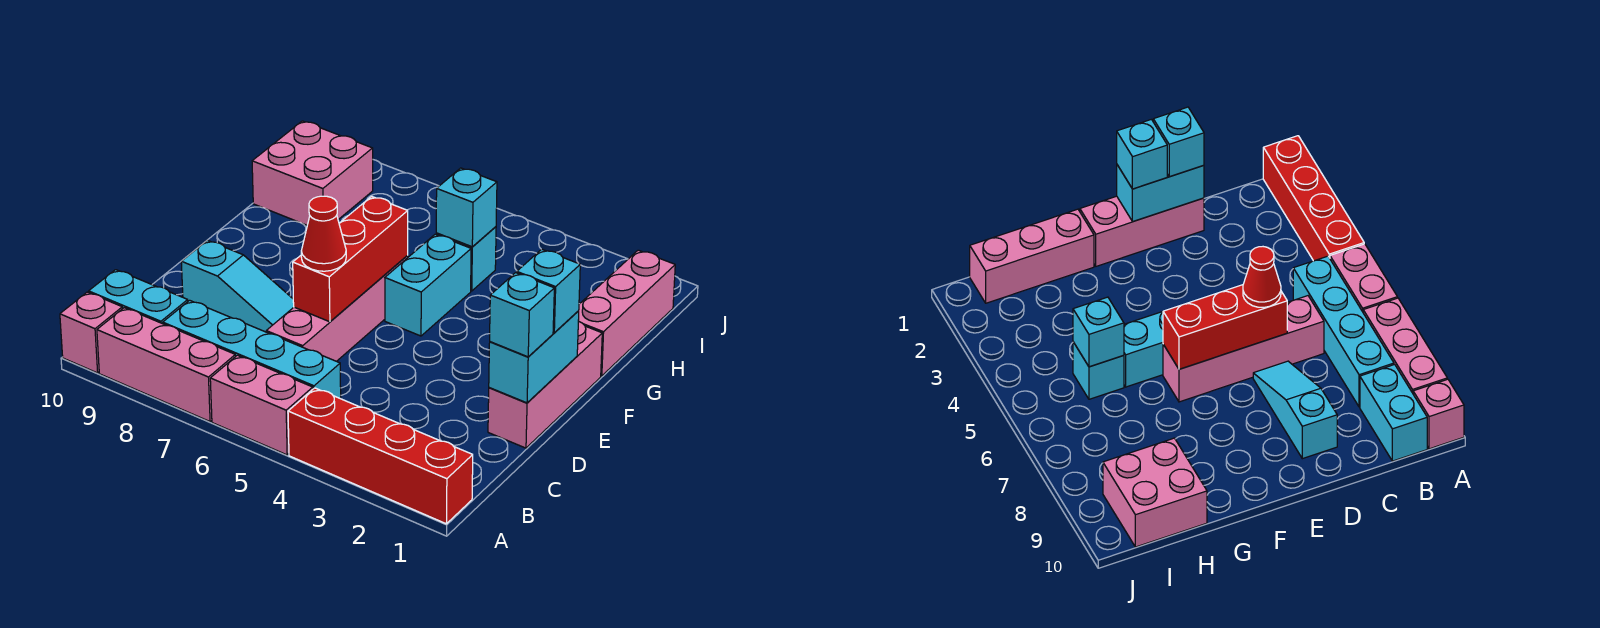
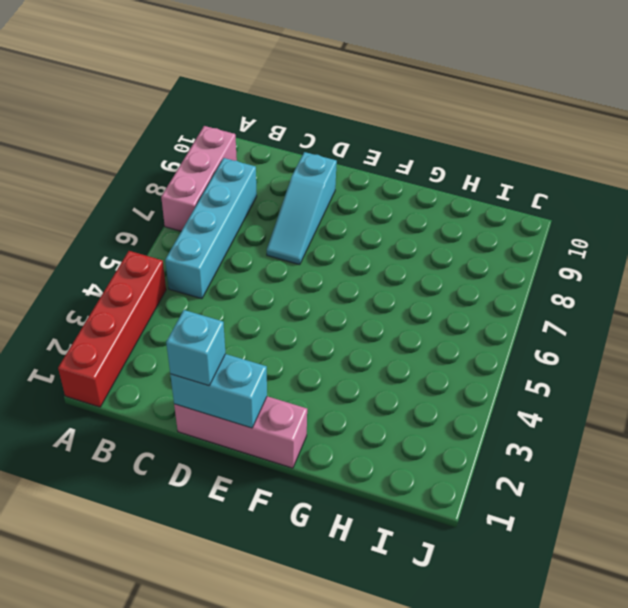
none -> pink 1x2 brick [210,355,313,455]
none -> pink 1x1 brick [60,292,122,373]
none -> cyan 1x2 brick [89,270,188,324]

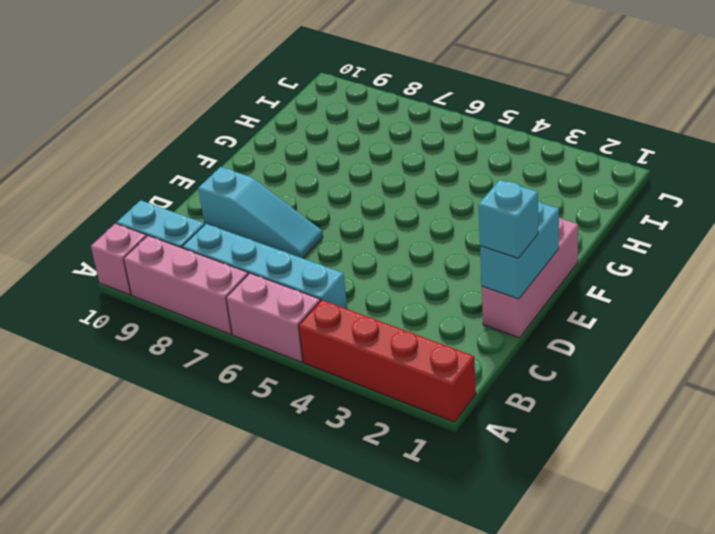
none -> pink 1x4 brick [266,256,408,361]
none -> cyan 1x2 brick [385,234,471,336]
none -> pink 1x3 brick [578,250,675,376]

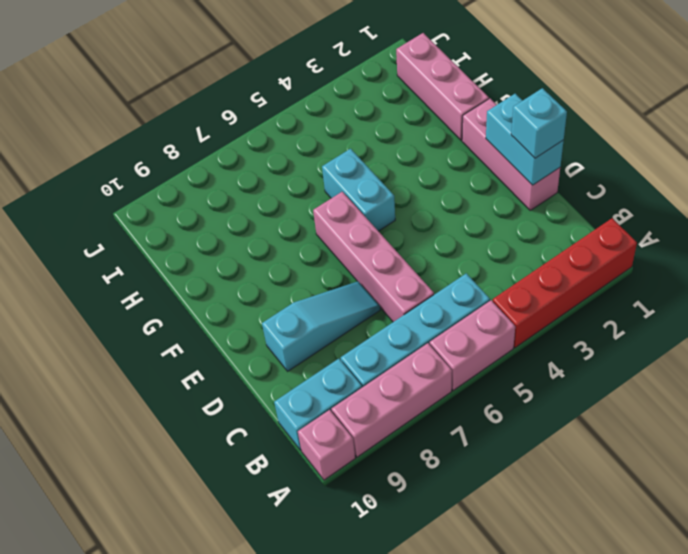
none -> cyan 1x1 brick [436,227,496,291]
none -> pink 2x2 brick [252,121,373,225]
none -> red 1x3 brick [293,196,408,322]

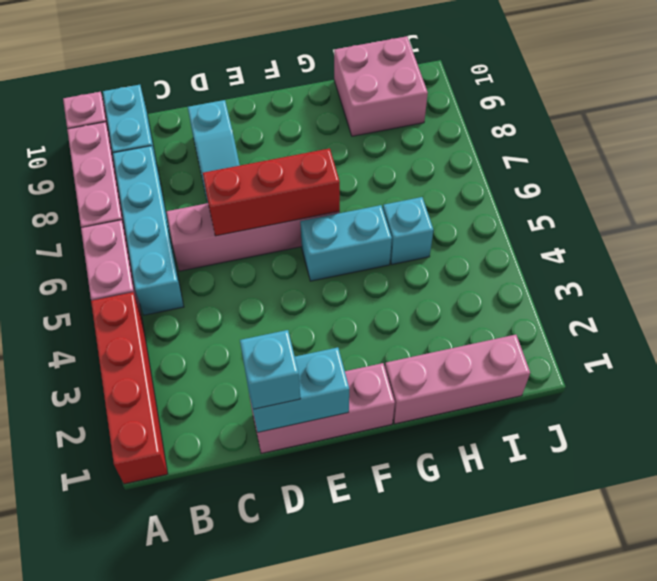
none -> cyan 1x1 brick [436,168,497,247]
none -> red 1x1 cone [301,196,346,271]
none -> cyan 1x1 brick [517,249,580,333]

